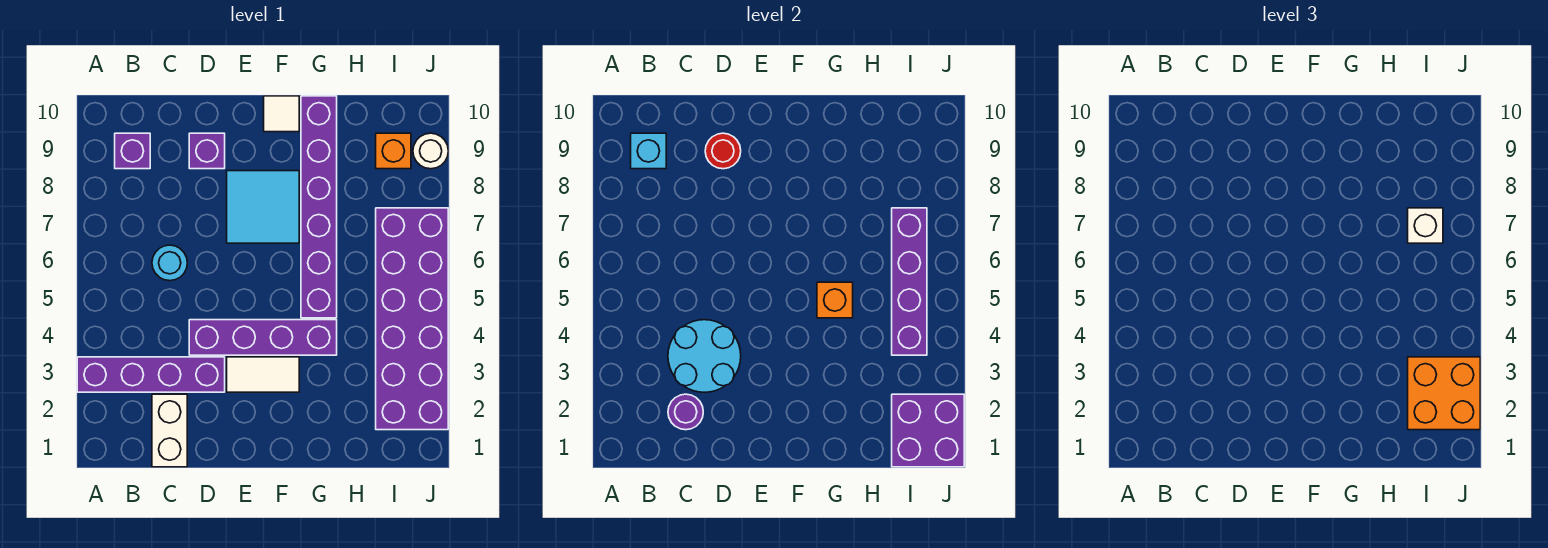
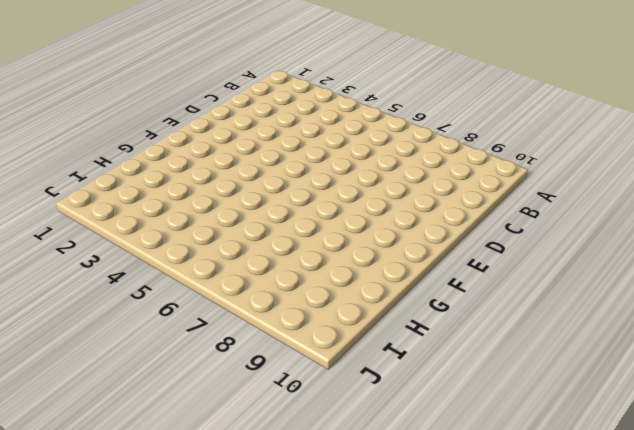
none -> purple 1x4 brick [77,357,225,392]
none -> purple 1x1 brick [115,133,150,169]
none -> white 1x2 brick [152,394,187,467]

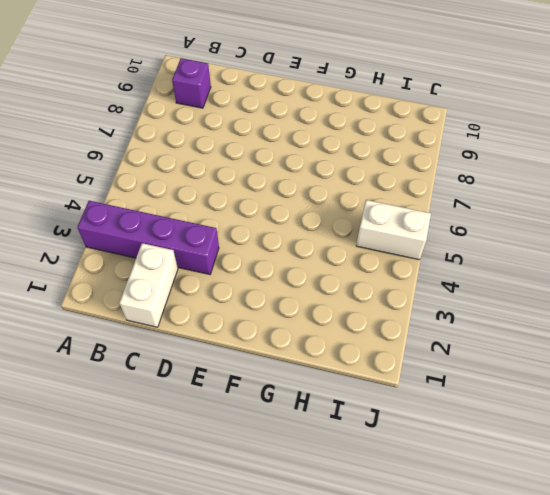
white 1x2 brick [356,200,431,260] -> purple 2x6 brick [376,208,448,430]
none -> cyan 1x1 round brick [152,245,187,281]
none -> purple 1x4 brick [189,320,337,355]
none -> purple 1x1 brick [189,133,225,169]

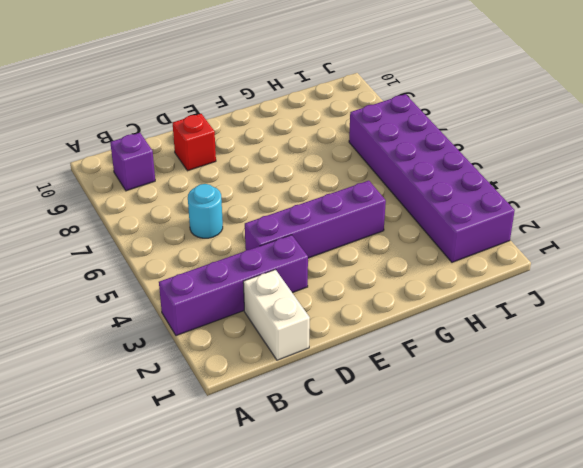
red 1x1 brick [173,114,216,171] -> purple 1x1 brick [189,133,225,169]
none -> white 1x2 tile [227,357,299,392]
none -> cyan 2x2 tile [227,171,299,243]
none -> white 1x1 tile [264,96,299,132]

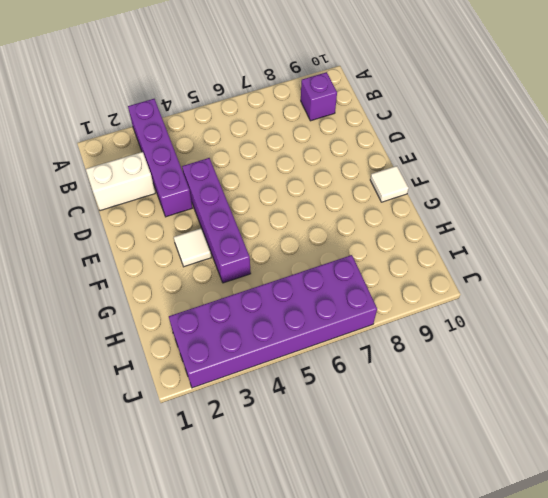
white 1x1 tile [174,228,211,267] -> white 1x2 tile [227,357,299,392]
none -> cyan 1x1 round brick [152,245,187,281]
none -> purple 1x1 brick [189,133,225,169]
none -> cyan 2x2 tile [227,171,299,243]

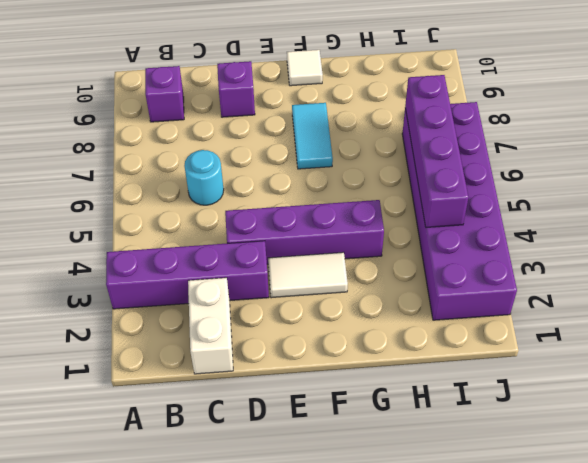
cyan 1x2 tile [292,103,333,169] -> cyan 2x2 tile [227,171,299,243]
none -> purple 1x6 brick [301,96,337,318]
none -> orange 1x1 brick [376,133,411,169]
none -> white 1x1 round brick [413,133,448,169]

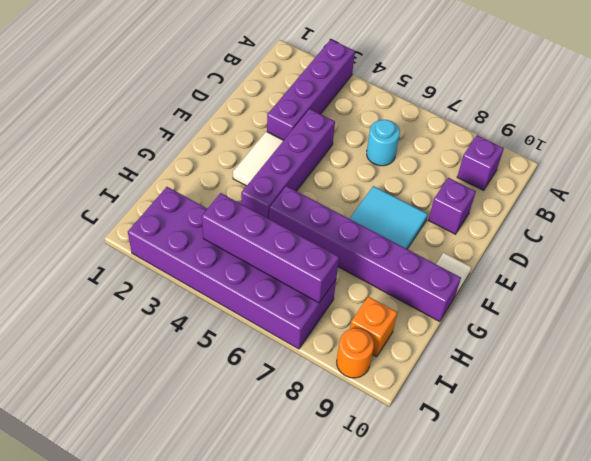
orange 1x1 round brick [337,328,374,378] -> white 1x1 round brick [413,133,448,169]
none -> white 1x2 brick [152,394,187,467]
none -> cyan 1x1 brick [631,133,666,169]
none -> purple 1x1 round brick [668,394,703,430]

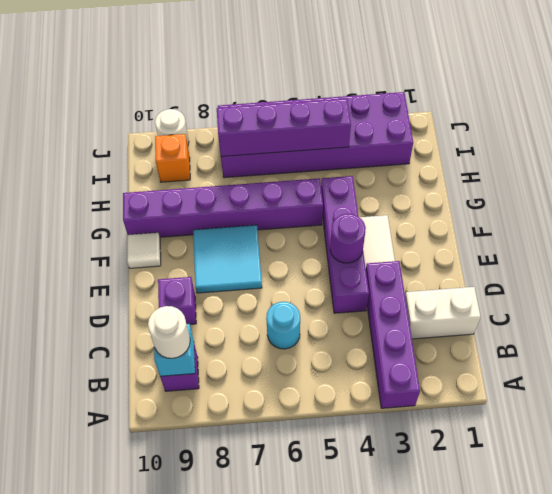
white 1x1 round brick [148,306,190,358] -> none
purple 1x1 round brick [330,214,366,263] -> purple 1x1 round brick moved to [668,394,703,430]
none -> cyan 2x2 round brick [668,320,741,392]
none -> red 1x1 round brick [705,133,741,169]
none -> orange 1x1 brick [817,282,853,318]

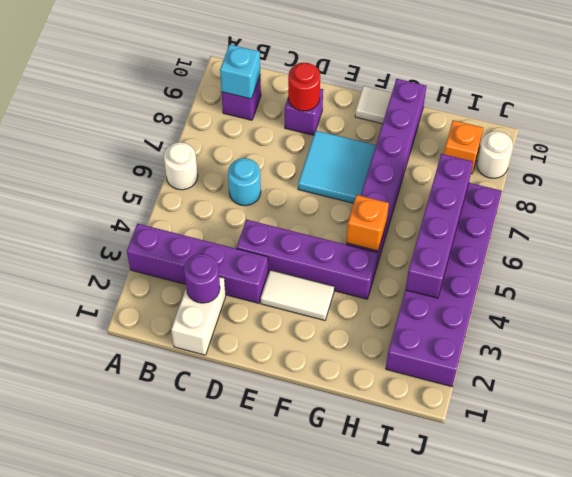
white 1x1 round brick [164,142,198,190] -> none
none -> cyan 2x2 round brick [668,320,741,392]
none -> purple 2x2 brick [892,394,964,467]
none -> orange 2x2 brick [1408,357,1480,430]

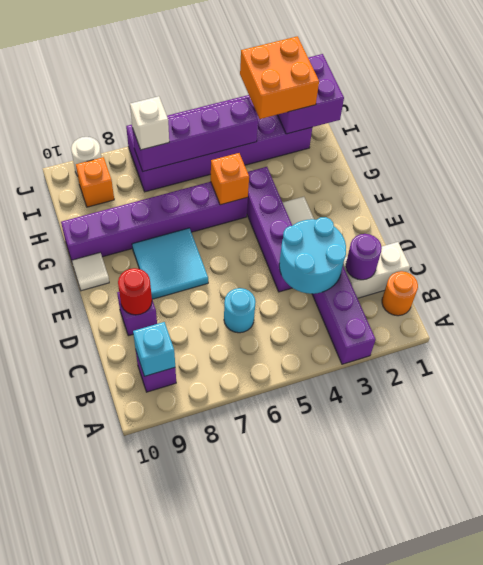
orange 1x1 round brick [382,271,418,316] -> none

